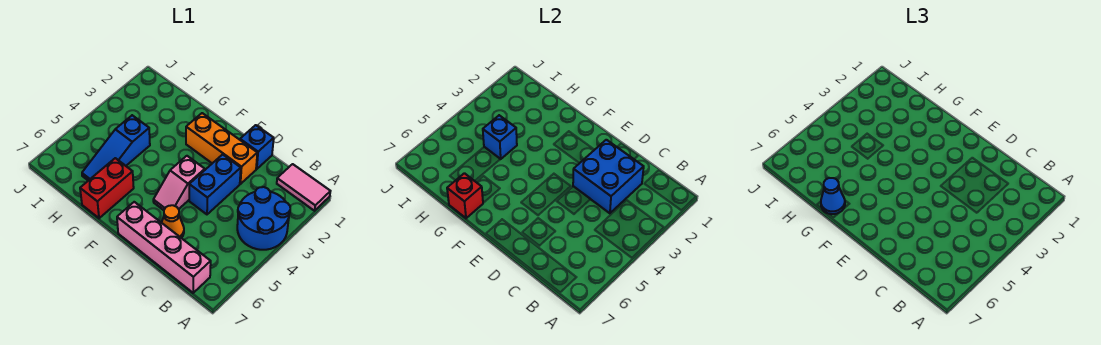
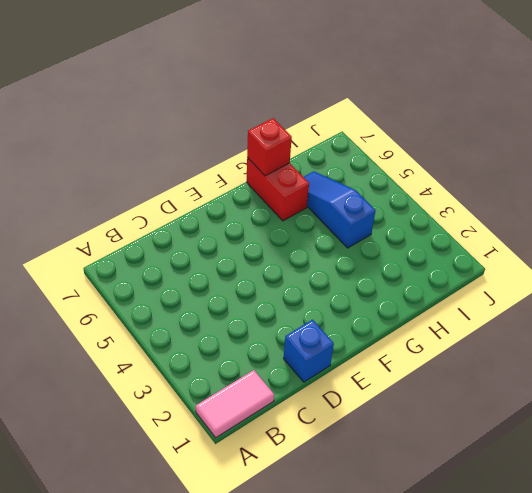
none -> blue 2x2 round brick [237,187,290,250]
none -> pink 1x4 brick [117,202,211,293]
none -> orange 1x3 brick [186,113,257,184]

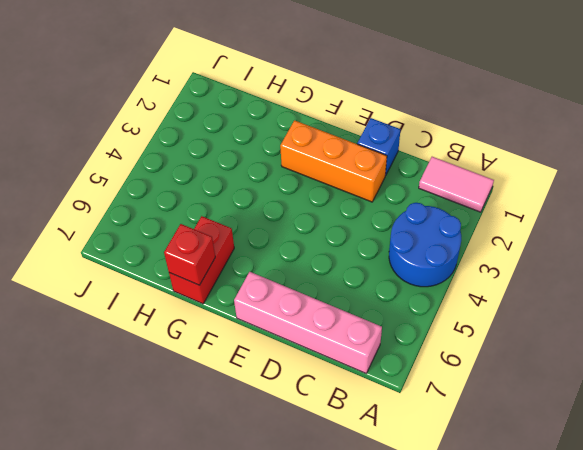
none -> blue 1x2 brick [189,154,241,214]
none -> orange 1x1 cone [162,205,184,238]
none -> pink 1x2 slope [153,156,205,210]

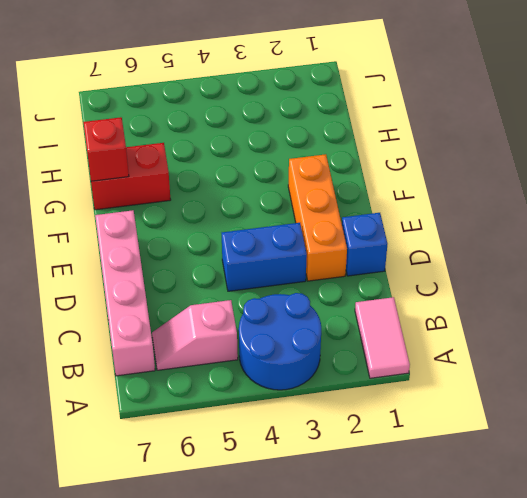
pink 1x2 slope [152,300,238,370] -> pink 1x2 slope moved to [153,156,205,210]
none -> orange 1x1 cone [162,205,184,238]
none -> blue 1x3 slope [82,115,150,181]
none -> blue 2x2 brick [573,140,644,213]

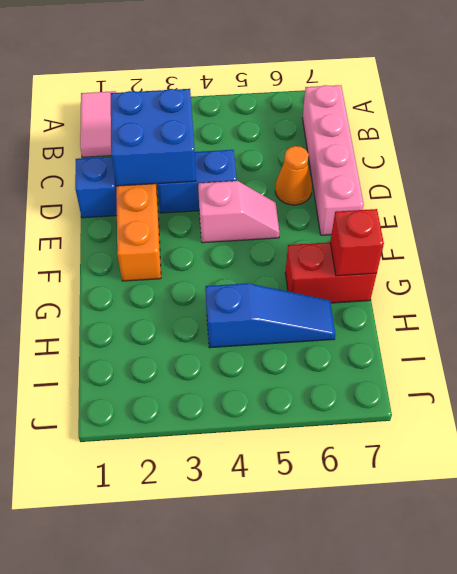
none -> blue 2x2 round brick [237,187,290,250]
none -> blue 1x1 brick [483,115,517,159]
none -> blue 1x1 cone [821,178,845,214]

